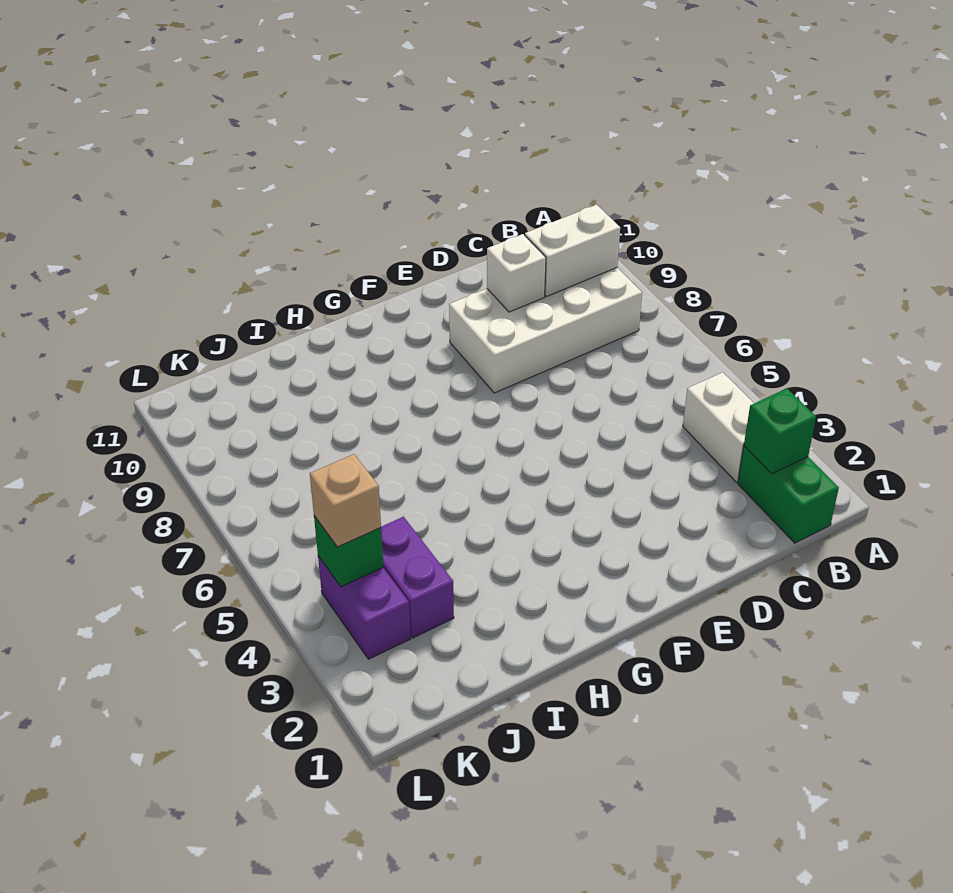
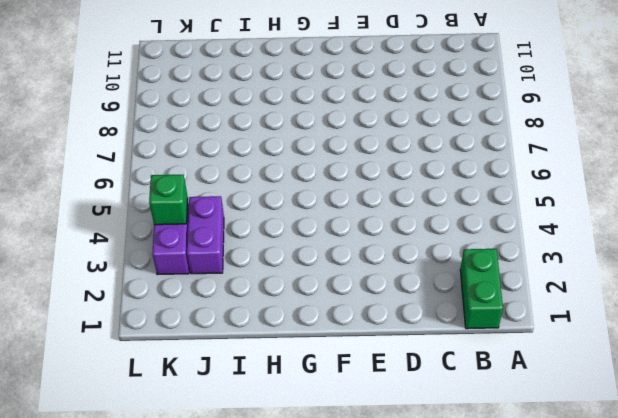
none -> white 1x2 brick [683,372,754,482]
none -> white 2x4 brick [449,268,642,393]

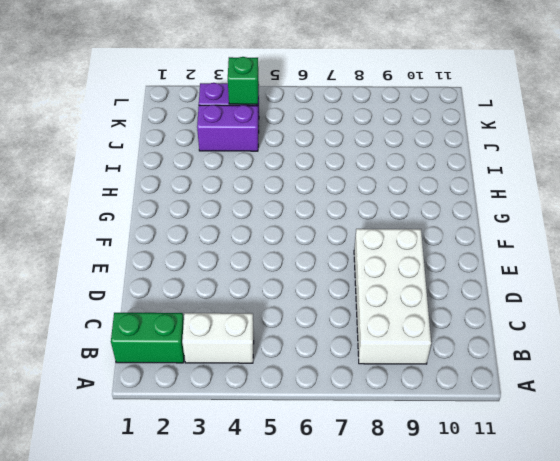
none -> green 1x1 brick [744,388,816,474]
none -> white 1x2 brick [525,205,620,297]

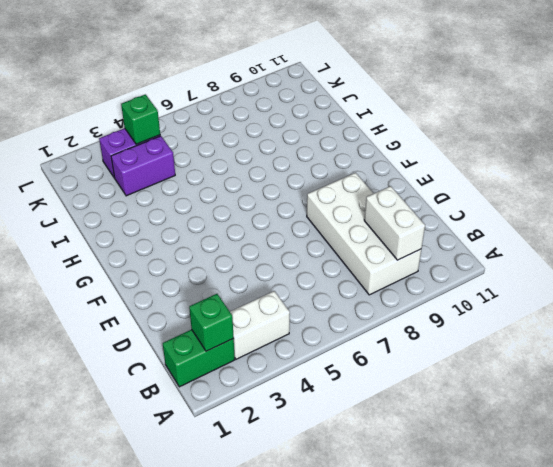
none -> white 1x1 brick [487,234,546,312]
none -> tan 1x1 brick [310,454,381,547]

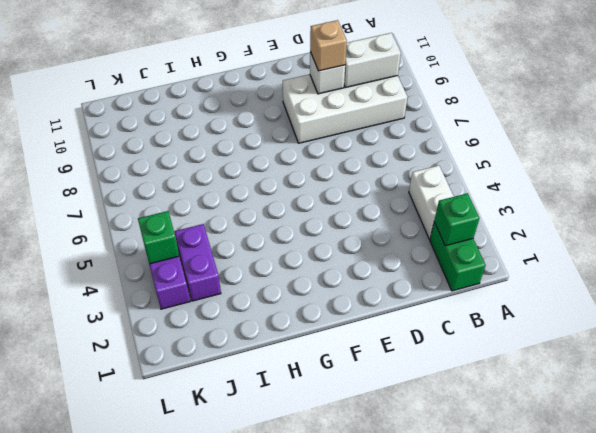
tan 1x1 brick [310,20,347,71] -> tan 1x1 brick moved to [310,454,381,547]

